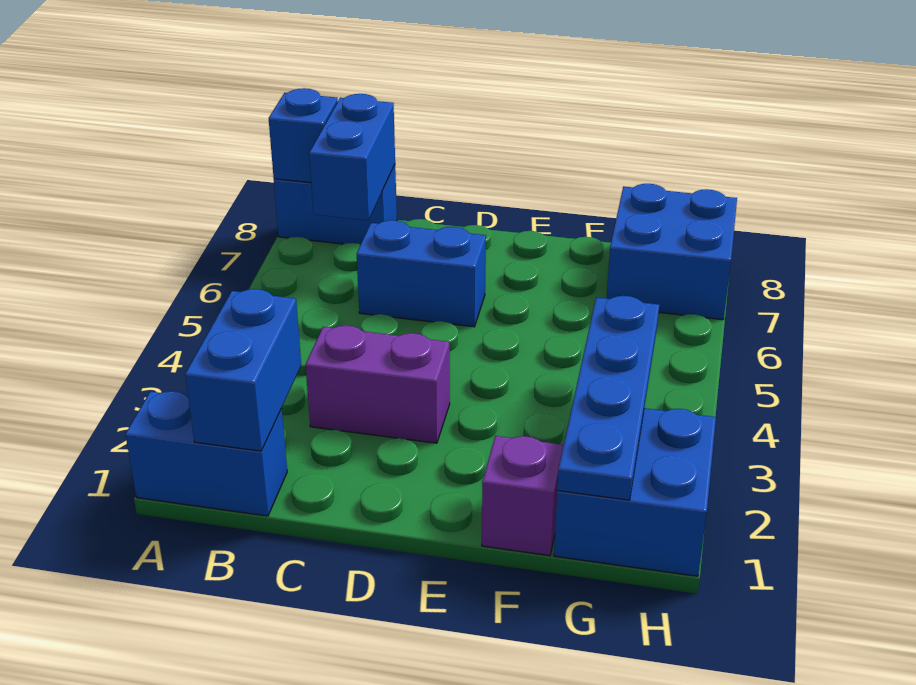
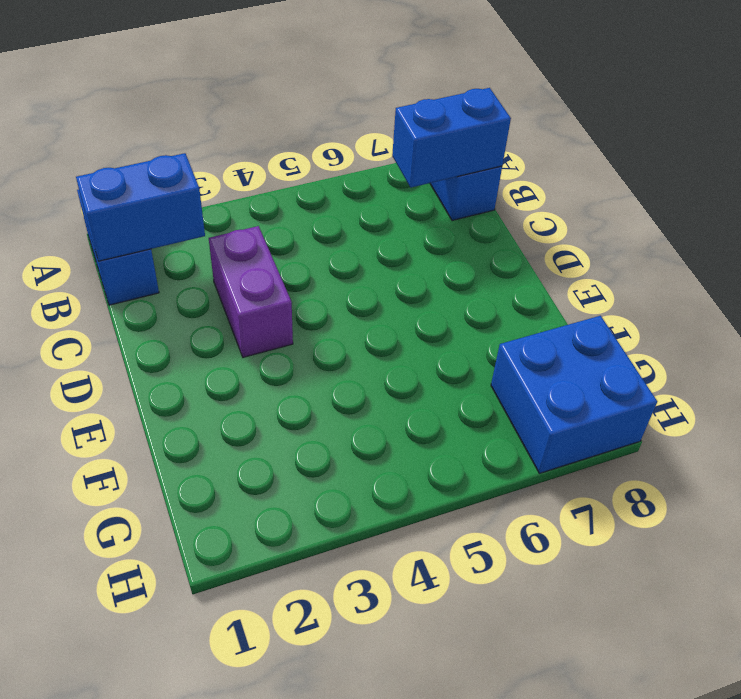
none -> blue 1x2 brick [357,220,486,327]
none -> purple 1x1 brick [482,436,564,556]

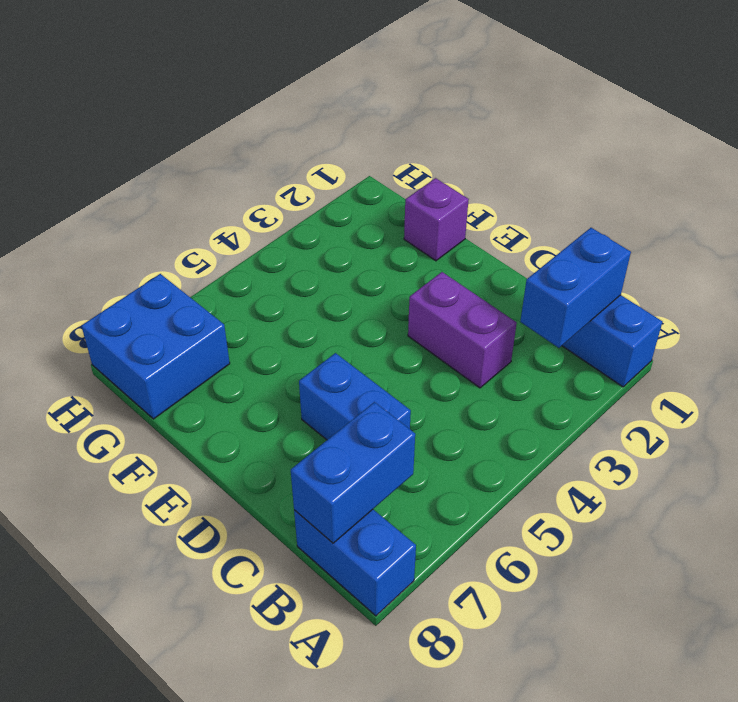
none -> blue 2x2 brick [554,408,716,576]
none -> blue 1x1 brick [269,88,338,183]

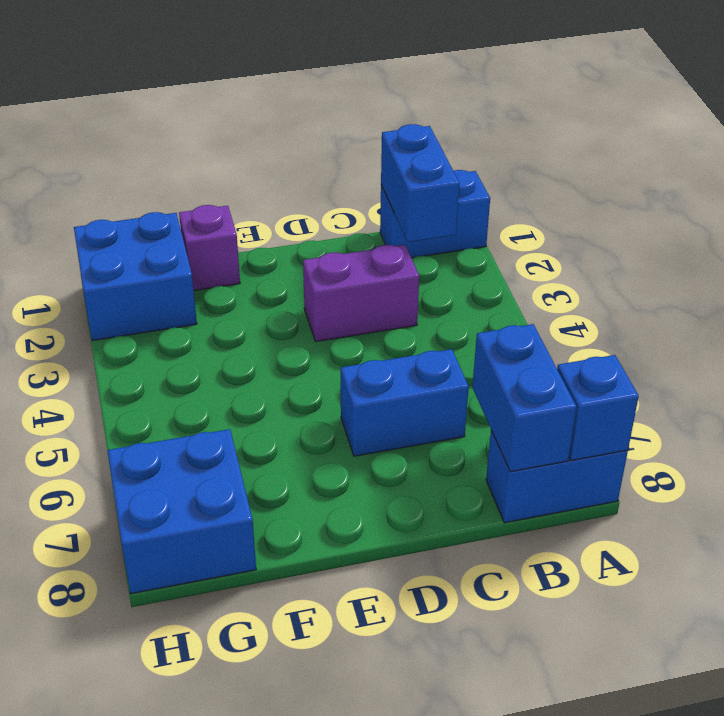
none -> blue 1x4 plate [557,296,659,500]

